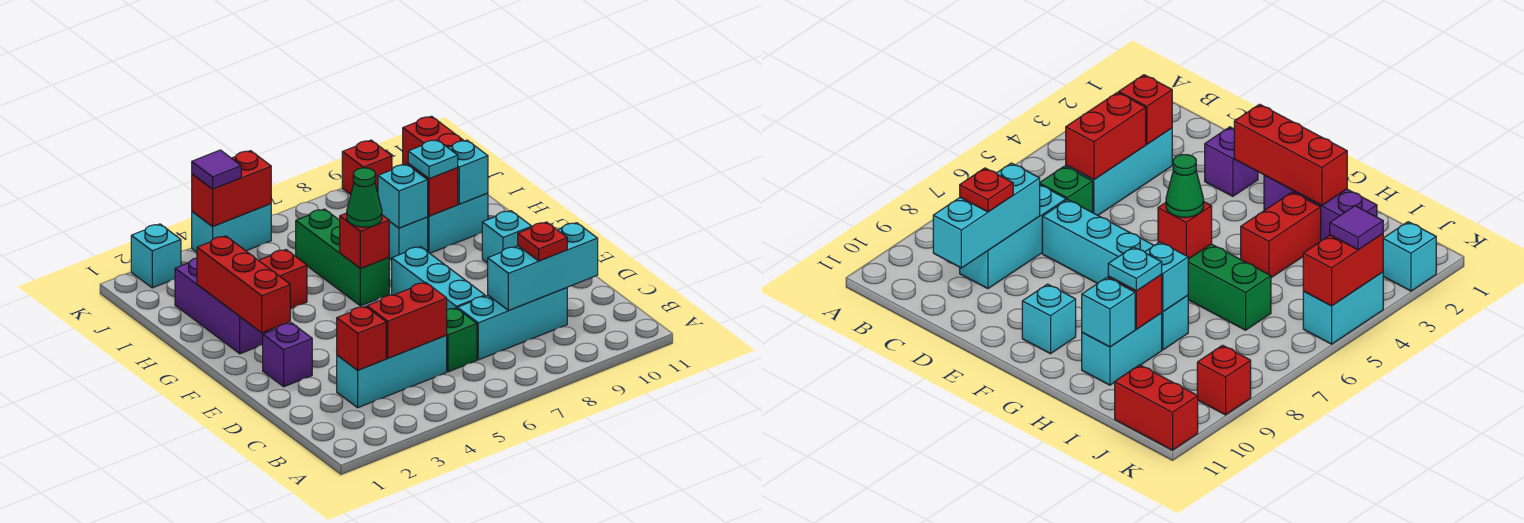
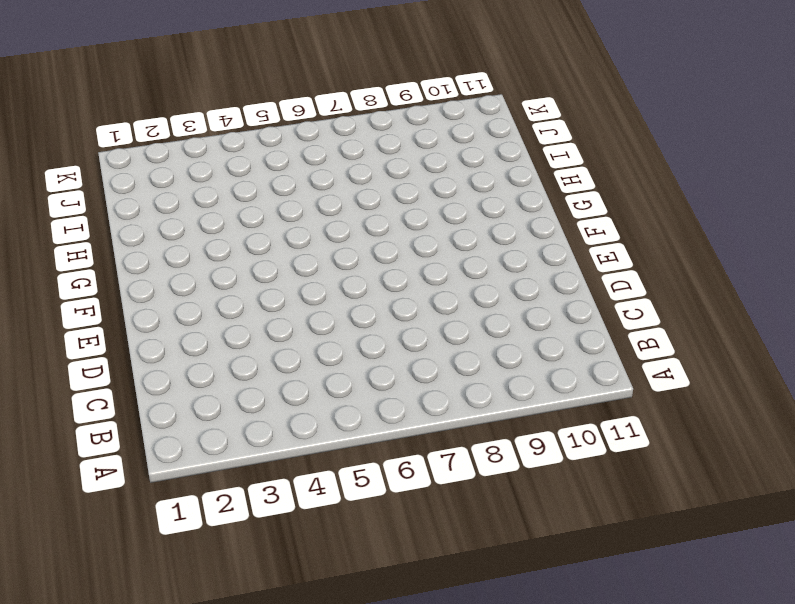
none -> cyan 1x3 brick [337,336,447,408]
none -> green 1x1 brick [446,308,477,372]
none -> cyan 1x3 brick [457,288,567,360]

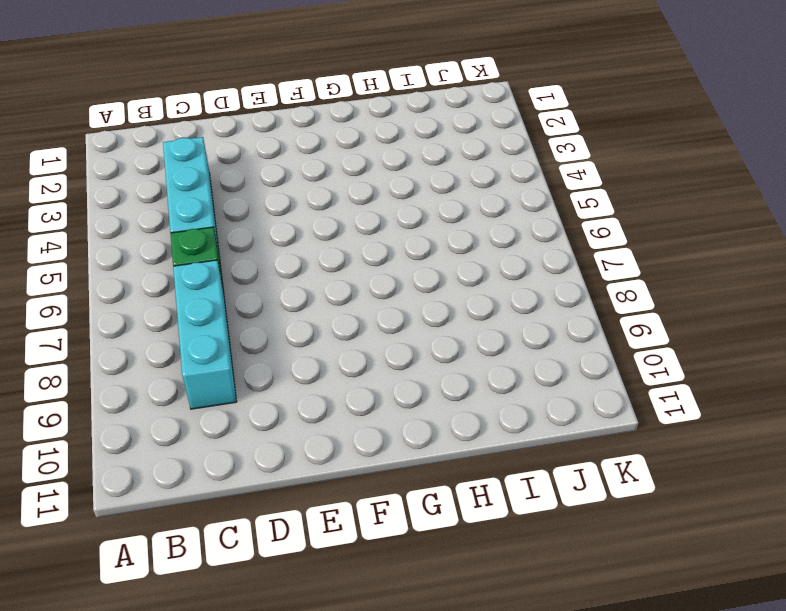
none -> cyan 1x3 brick [392,247,485,309]
none -> purple 1x1 brick [263,323,312,387]
none -> cyan 1x1 brick [482,211,532,263]

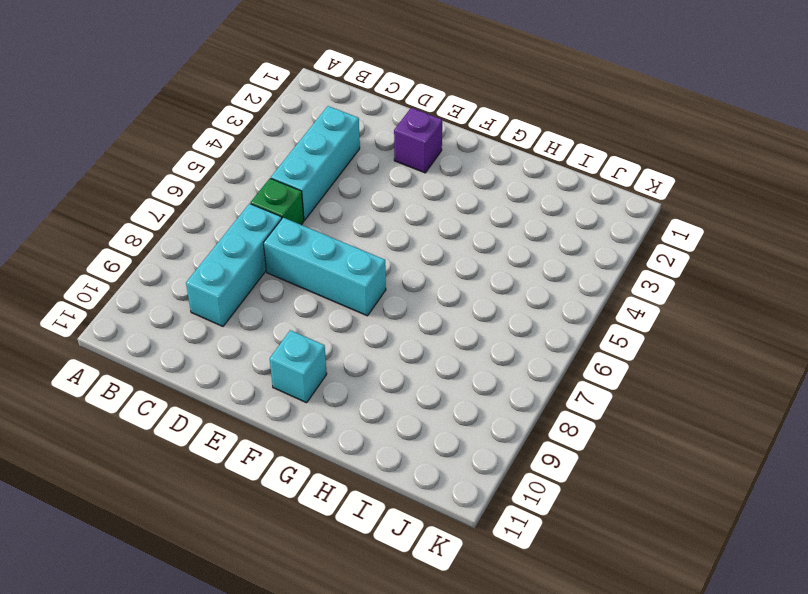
none -> purple 1x3 brick [175,258,269,354]
none -> green 1x3 brick [296,209,389,306]
none -> red 1x2 brick [259,250,307,309]

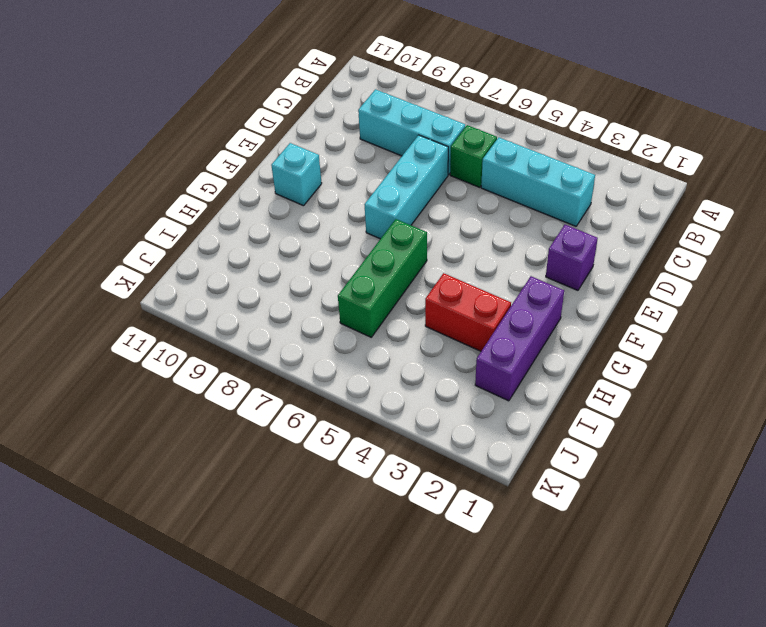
none -> cyan 1x1 brick [389,217,428,260]
none -> cyan 1x2 brick [428,193,488,253]
none -> red 1x2 brick [403,116,464,165]

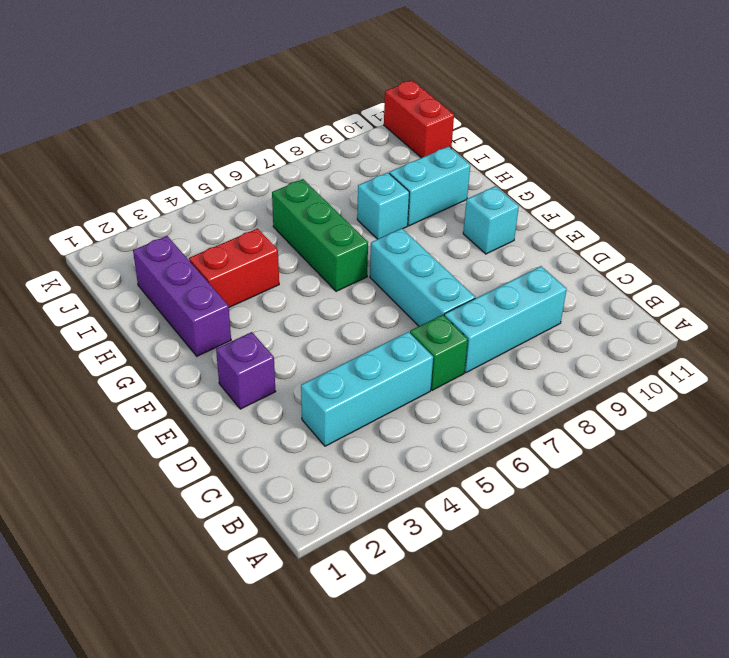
none -> cyan 1x1 brick [131,224,181,288]
none -> cyan 1x2 brick [192,204,271,252]
none -> red 1x1 brick [342,140,392,195]

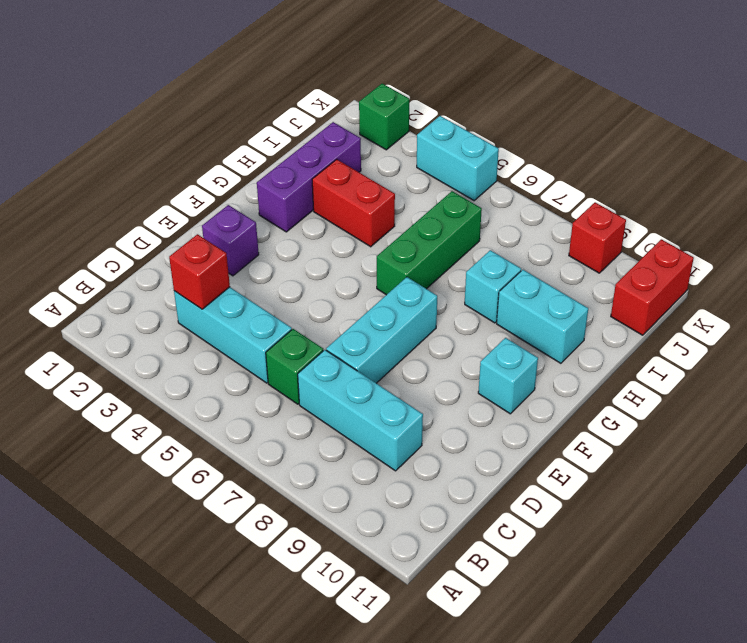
green 1x1 brick [359,84,409,150] -> cyan 1x1 brick [131,224,181,288]
none -> red 1x2 brick [367,282,447,358]
none -> cyan 1x3 brick [488,223,598,310]
none -> red 1x3 brick [197,236,290,333]

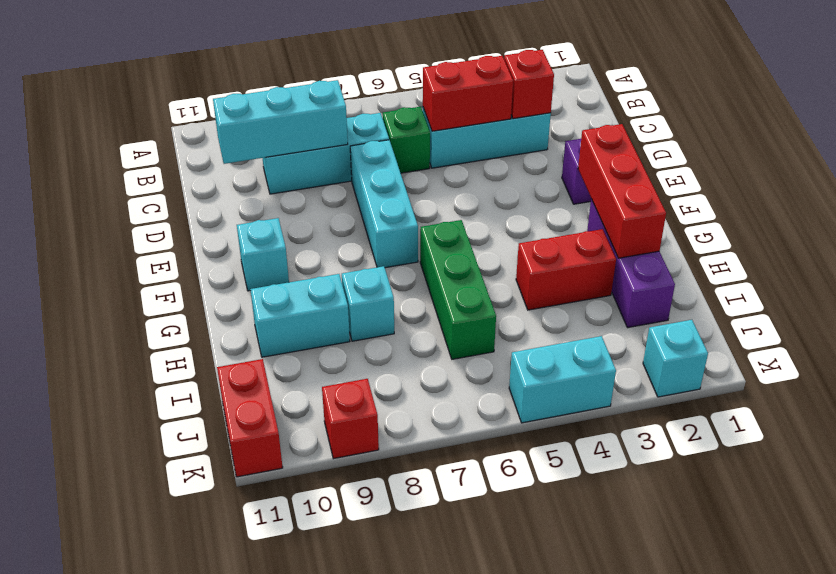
none -> red 1x1 brick [340,213,389,268]
none -> cyan 1x1 brick [378,164,428,228]
none -> red 1x1 brick [408,164,458,216]

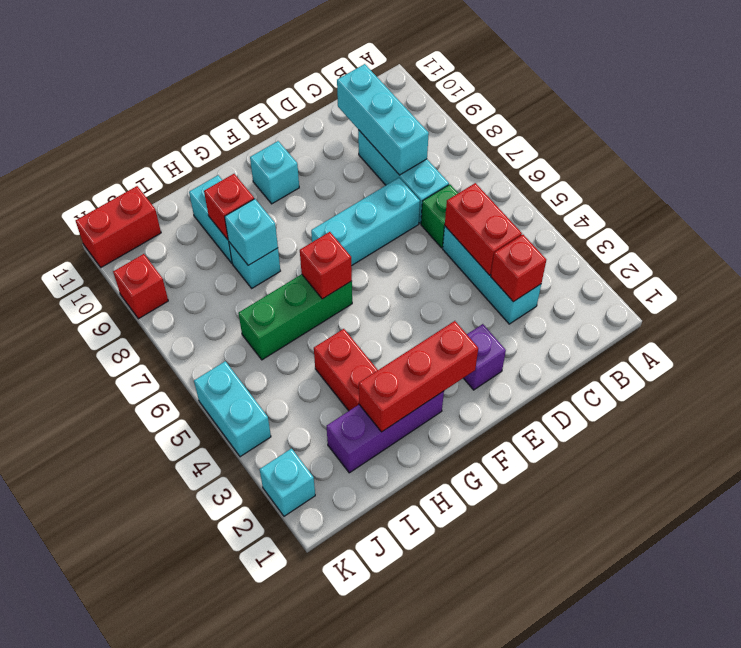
none -> cyan 1x1 brick [448,140,488,204]
none -> red 1x2 brick [192,151,271,227]
none -> red 1x1 plate [518,222,567,261]

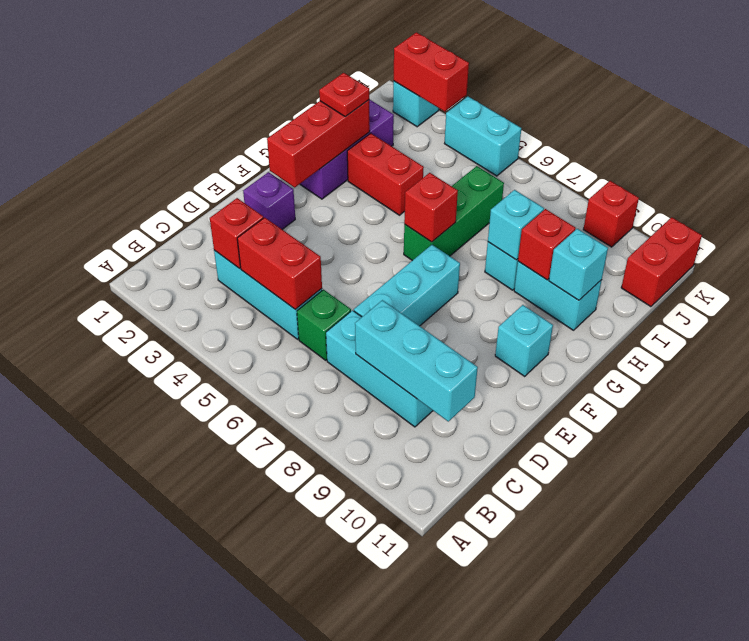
red 1x1 plate [319,73,369,117] -> red 1x1 plate moved to [518,222,567,261]
red 1x2 brick [394,32,469,112] -> red 1x2 brick moved to [192,151,271,227]
none -> green 1x1 cone [347,168,382,227]
none -> cyan 1x1 plate [408,140,458,179]
none -> purple 1x1 tile [192,150,241,189]

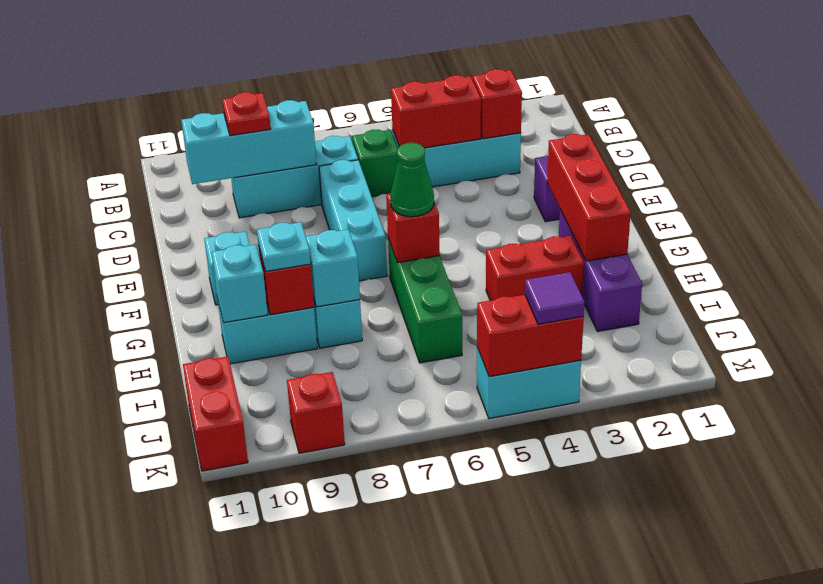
none -> cyan 1x1 brick [131,224,181,288]

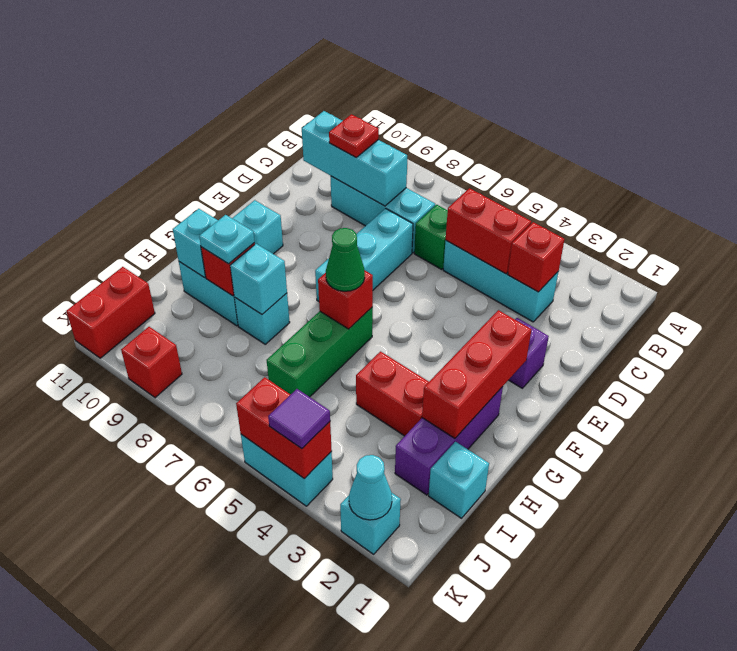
cyan 1x1 brick [429,442,489,518] -> none
cyan 1x1 cone [349,455,392,520] -> none

